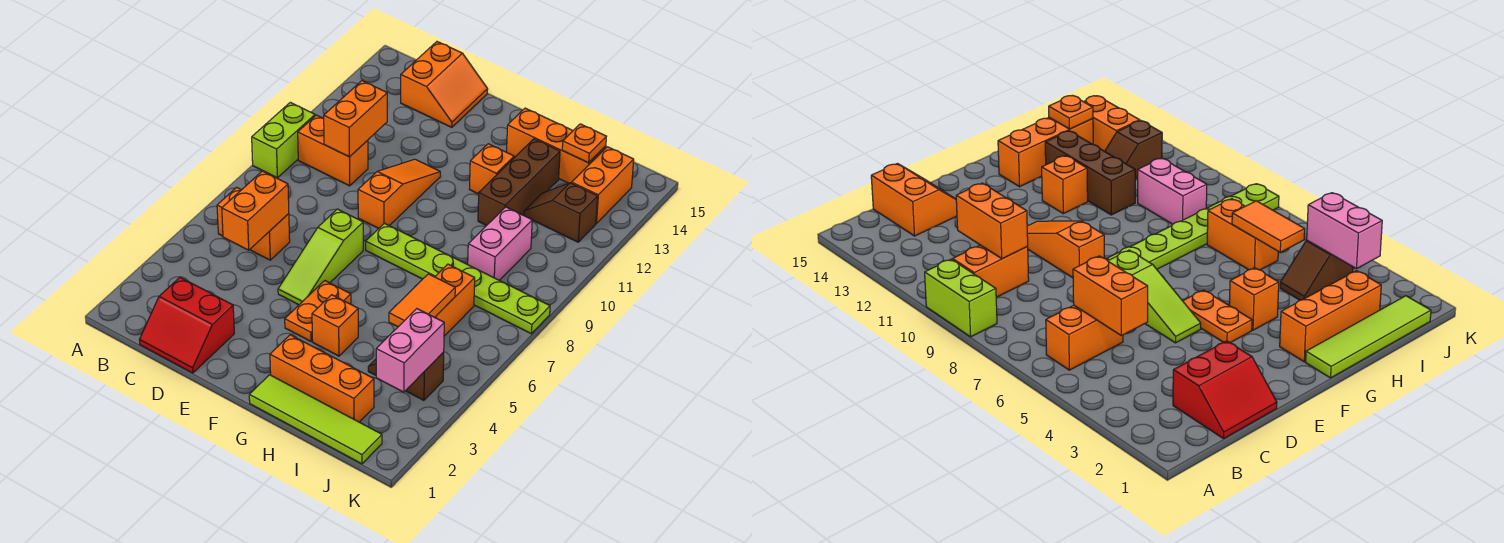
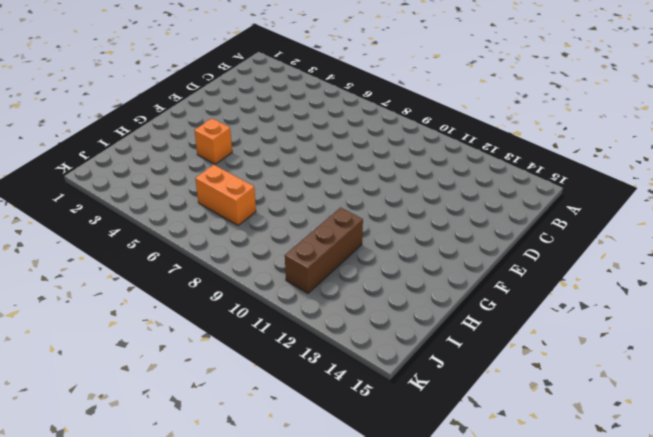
brown 1x3 brick [285,207,363,293] -> brown 1x3 brick turned to [478,139,560,226]
none -> lime 1x2 brick [252,102,315,178]
none -> orange 1x2 brick [217,187,290,260]
none -> orange 1x2 brick [298,115,368,186]

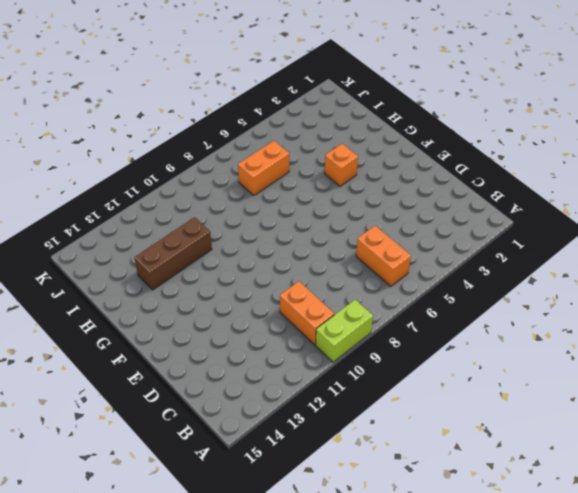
none -> red 2x2 slope [140,277,234,373]
none -> orange 2x2 slope [401,42,488,127]
none -> lime 1x3 slope [278,209,363,305]

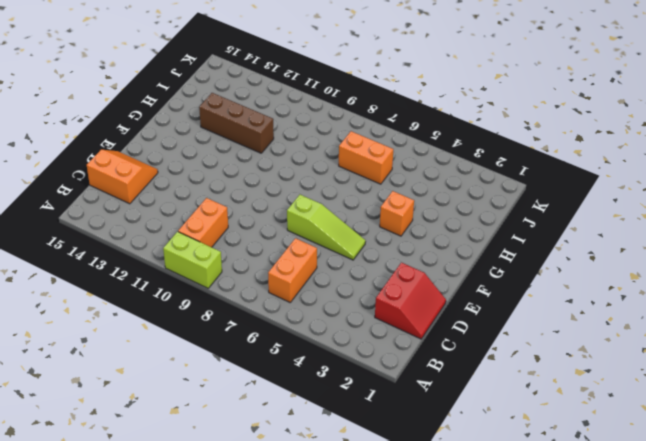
none -> orange 1x3 slope [358,159,440,228]
none -> orange 1x2 plate [285,281,351,341]
none -> lime 1x6 plate [366,223,550,334]

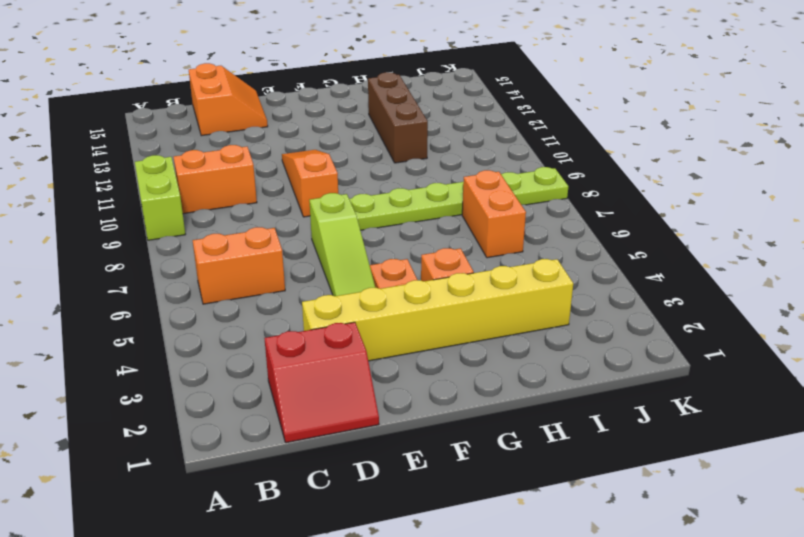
yellow 1x6 brick [302,259,573,361] -> none
none -> lime 1x4 tile [249,375,382,464]
none -> orange 1x3 brick [270,335,374,422]
none -> orange 1x1 brick [470,144,514,194]

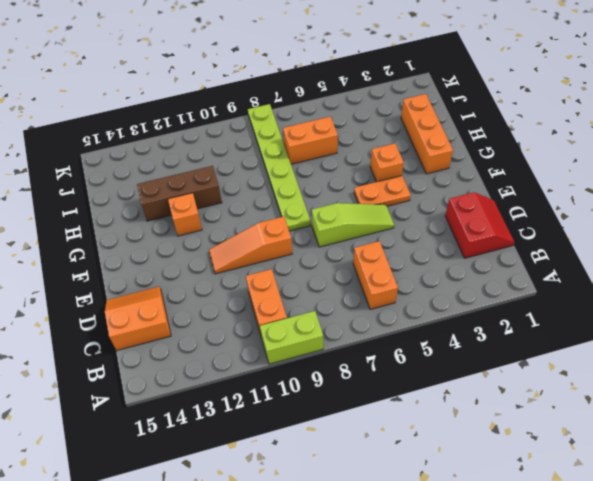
none -> lime 1x4 tile [249,375,382,464]
none -> orange 1x3 brick [507,108,606,183]
none -> brown 1x2 slope [368,352,444,400]

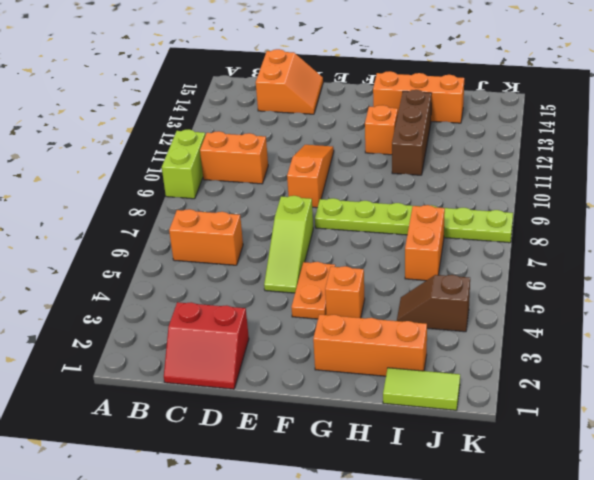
lime 1x2 tile [383,368,460,410] -> lime 1x4 tile [249,375,382,464]
none -> pink 1x2 brick [468,207,532,280]
none -> brown 1x2 slope [524,183,598,242]
none -> orange 1x2 brick [572,147,634,224]

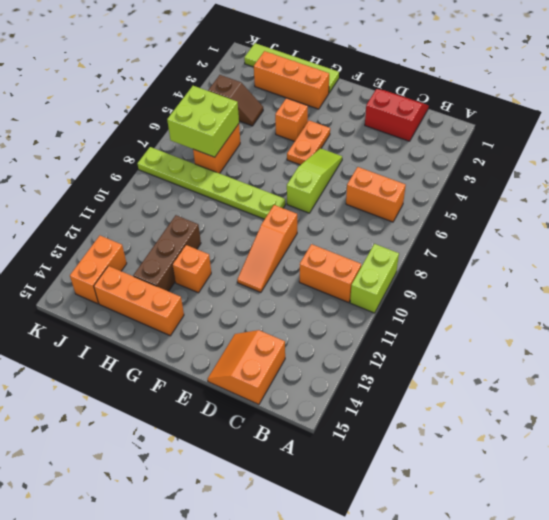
lime 2x2 brick [167,86,239,157] -> orange 1x2 tile [389,274,455,327]
none -> pink 1x2 brick [468,207,532,280]
none -> brown 1x2 slope [524,183,598,242]
none -> orange 1x2 brick [222,171,289,250]

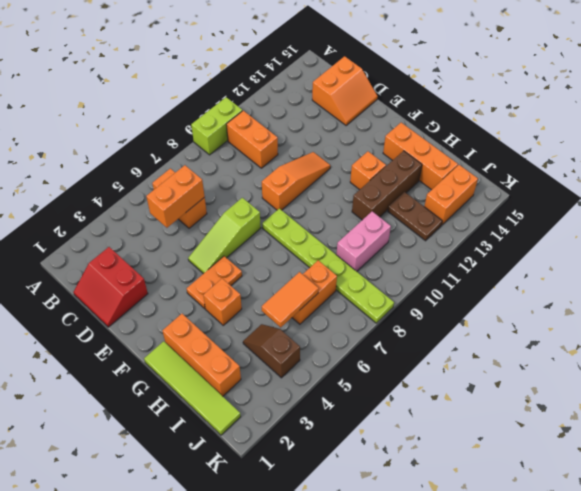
brown 1x2 plate [388,192,442,241] -> brown 1x2 slope [524,183,598,242]
none -> orange 1x2 brick [323,81,387,157]
none -> orange 1x1 plate [562,124,606,163]
none -> pink 1x2 brick [376,309,444,392]

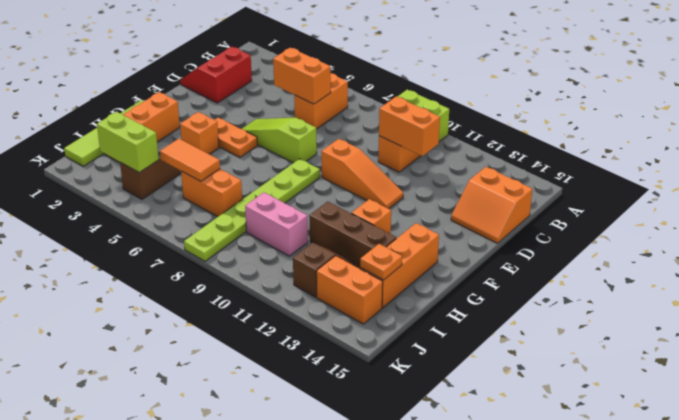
lime 1x2 brick [97,112,159,172] -> pink 1x2 brick [376,309,444,392]

